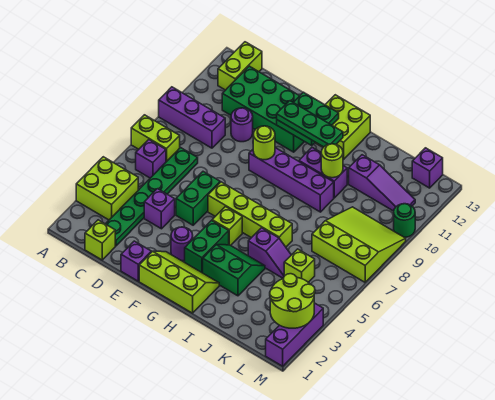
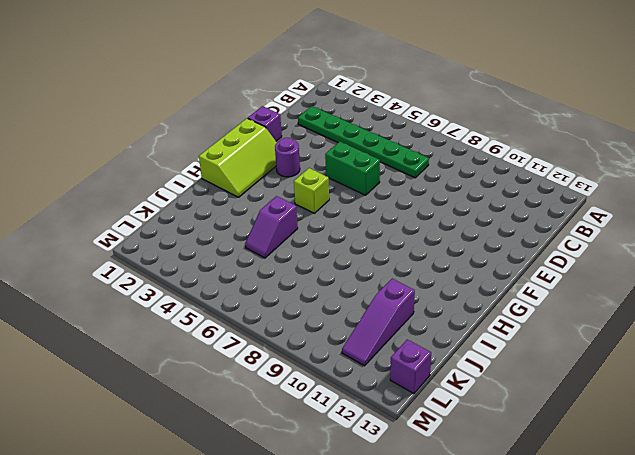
none -> lime 2x2 brick [76,157,138,220]
none -> lime 1x2 brick [131,115,180,162]
none -> purple 1x3 brick [159,87,225,148]
none -> purple 1x1 brick [136,140,166,178]

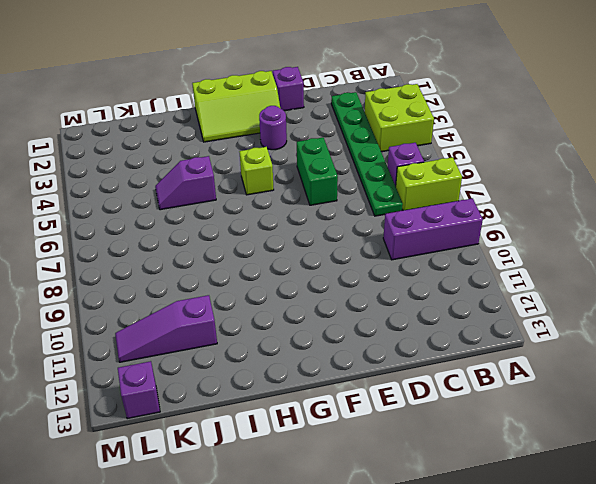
none -> lime 1x2 brick [218,42,262,90]
none -> lime 1x1 brick [85,220,115,260]
none -> green 2x4 brick [222,66,304,152]
none -> purple 1x1 brick [144,189,175,229]

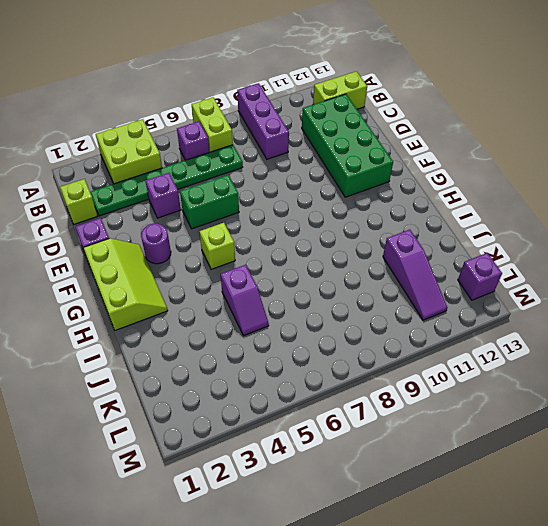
none -> purple 1x1 round brick [231,108,253,142]
none -> lime 1x4 brick [208,182,292,247]
none -> purple 1x4 brick [249,148,334,212]
none -> green 1x2 brick [185,221,229,273]

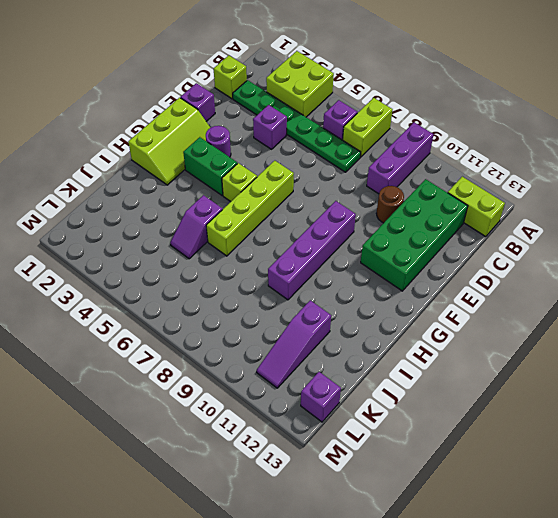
brown 1x1 round brick [376,186,404,223] -> purple 1x1 round brick [231,108,253,142]
none -> green 1x2 brick [176,172,220,225]
none -> lime 2x2 brick [315,95,370,159]
none -> green 2x2 slope [203,245,265,296]
none -> purple 1x2 brick [299,147,347,198]

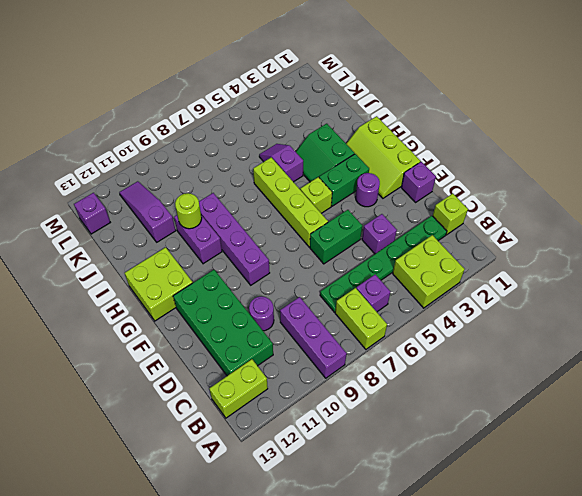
none -> lime 1x1 brick [284,249,315,282]
none -> lime 3x3 slope [312,207,406,282]
none -> purple 1x3 brick [266,303,323,366]
none -> green 1x1 round brick [394,204,415,237]

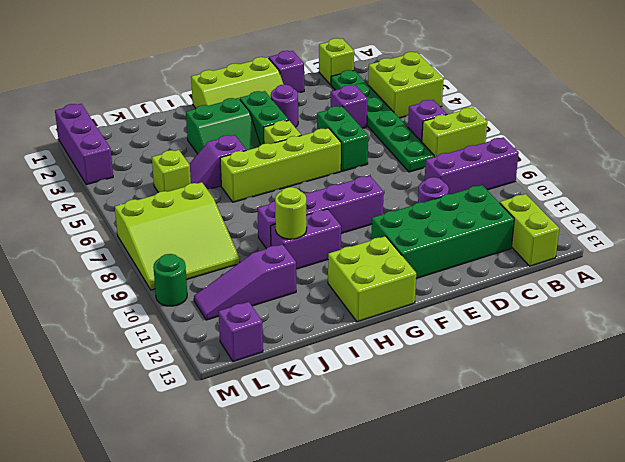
none -> lime 1x1 round brick [253,126,275,160]
none -> green 2x2 plate [277,92,339,145]
none -> lime 2x2 round brick [270,274,315,328]
none -> green 1x3 plate [277,101,343,147]

